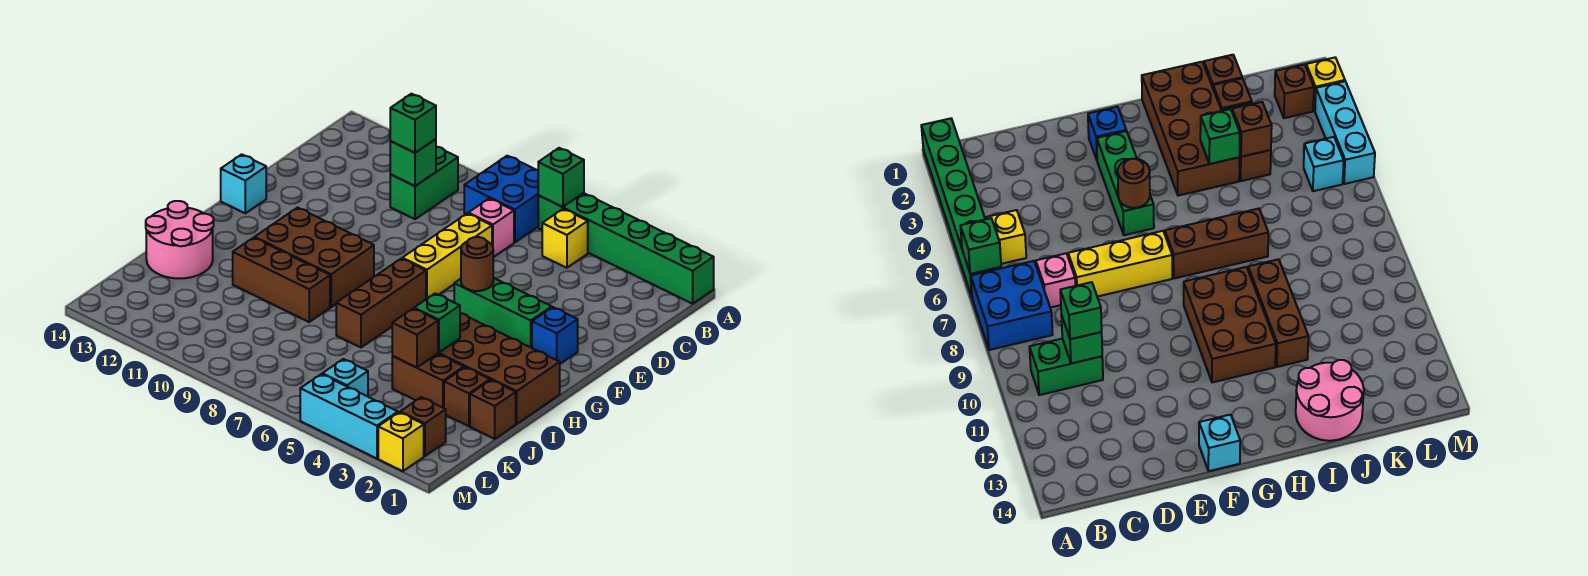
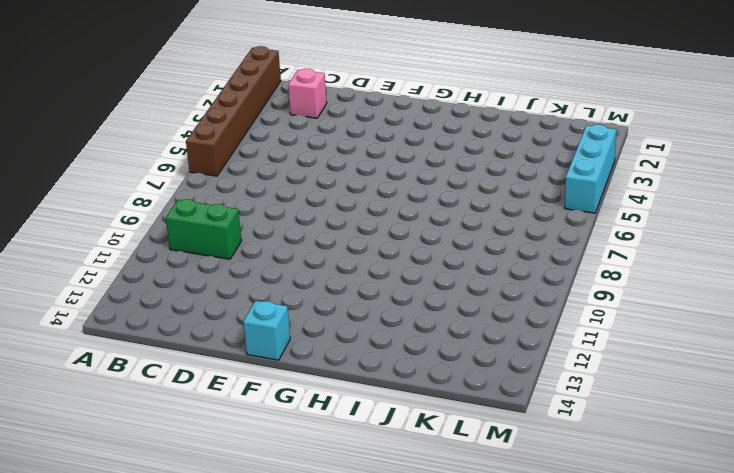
brown 1x6 brick [186,46,281,176] -> green 1x6 brick [538,193,714,304]
pink 1x1 brick [288,69,327,118] -> pink 1x1 brick moved to [468,198,514,257]
none -> blue 2x2 brick [464,156,538,242]
none -> yellow 1x1 brick [542,209,588,268]
none -> yellow 1x3 brick [402,213,492,299]

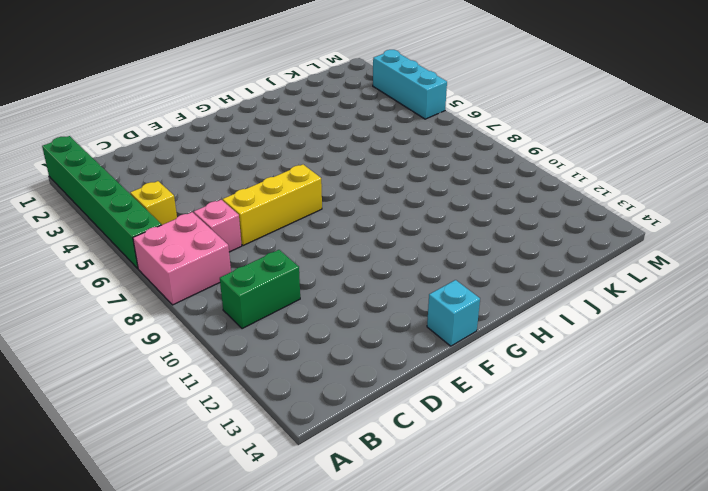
pink 2x2 brick [133,212,231,305] -> blue 2x2 brick [464,156,538,242]
none -> blue 1x1 brick [532,307,578,364]
none -> green 1x3 brick [454,278,552,348]
none -> brown 1x3 brick [336,258,426,347]

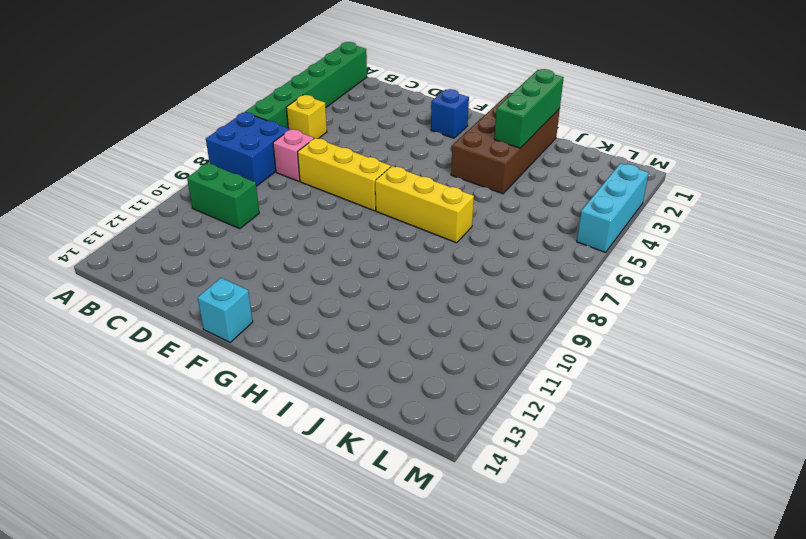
yellow 1x3 brick [375,166,474,243] -> brown 1x3 brick [336,258,426,347]
green 1x3 brick [494,69,564,148] -> green 1x3 brick moved to [454,278,552,348]
none -> brown 2x3 brick [255,208,374,307]
none -> brown 1x3 brick [233,238,330,322]
none -> pink 2x2 round brick [146,201,214,279]

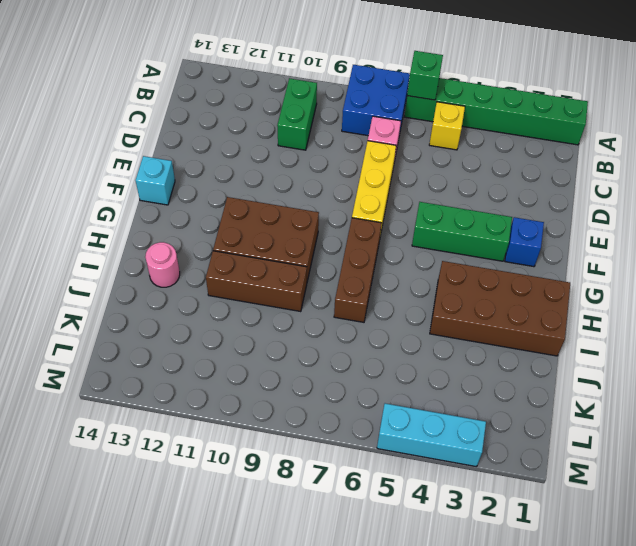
pink 1x1 round brick [145,242,180,287] -> pink 2x2 round brick [146,201,214,279]
none -> brown 1x1 brick [470,380,516,439]
none -> brown 1x1 brick [444,367,490,426]
none -> brown 1x2 brick [392,354,464,408]

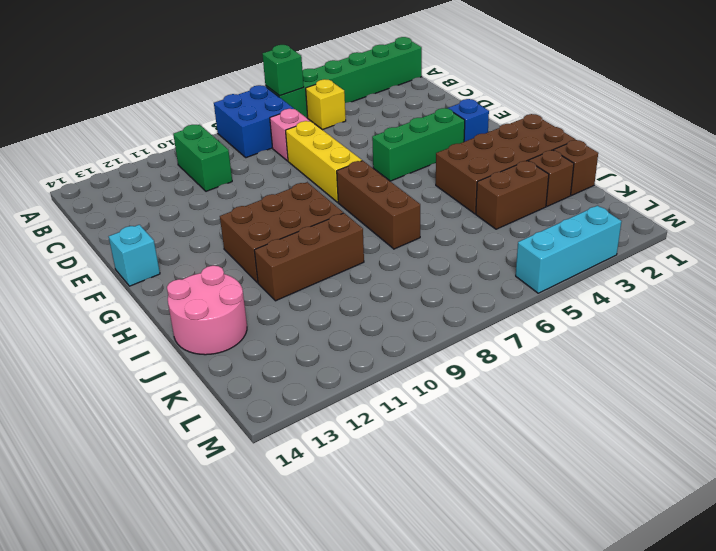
none -> brown 1x1 brick [400,397,446,456]
none -> cyan 1x1 brick [322,359,368,397]
none -> yellow 1x1 brick [378,412,424,471]

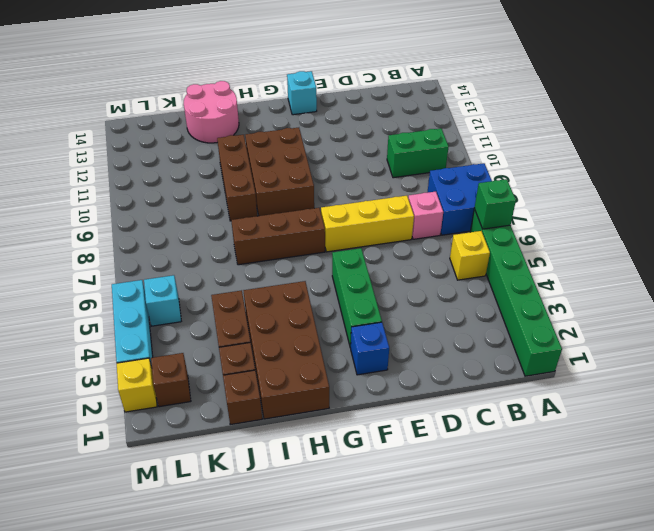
none -> green 1x1 brick [390,139,436,186]
none -> brown 1x1 round brick [461,237,493,291]
none -> green 1x1 brick [414,293,460,353]

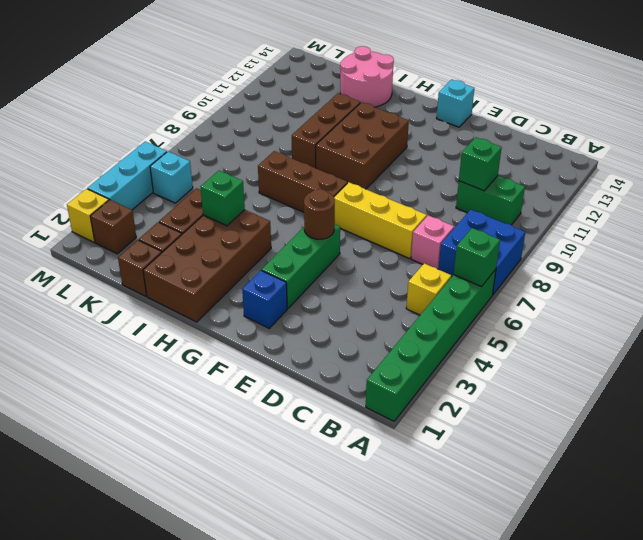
none -> brown 1x1 brick [392,308,438,368]
none -> green 1x1 brick [390,94,436,153]

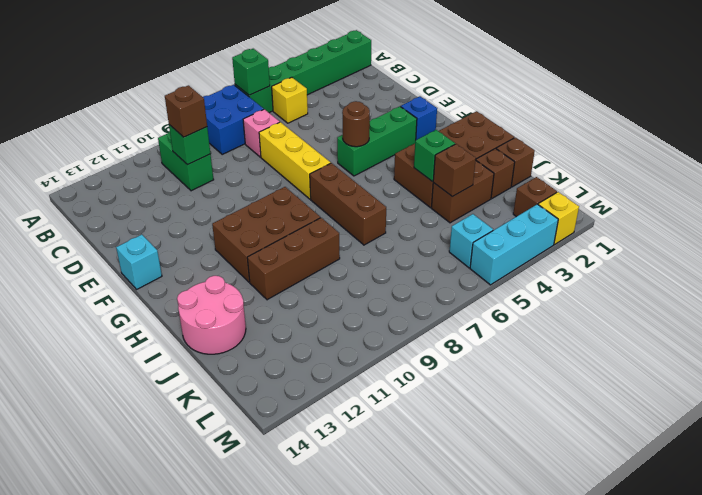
brown 1x1 brick [165,85,207,137] -> green 1x1 brick [390,94,436,153]

